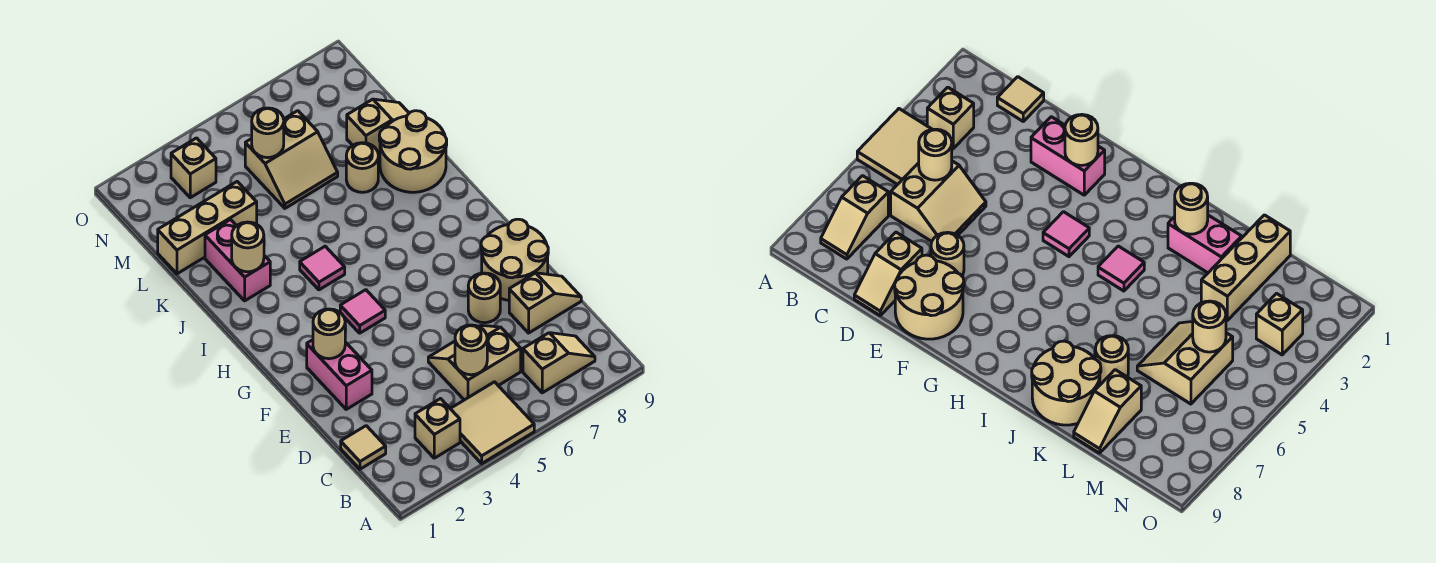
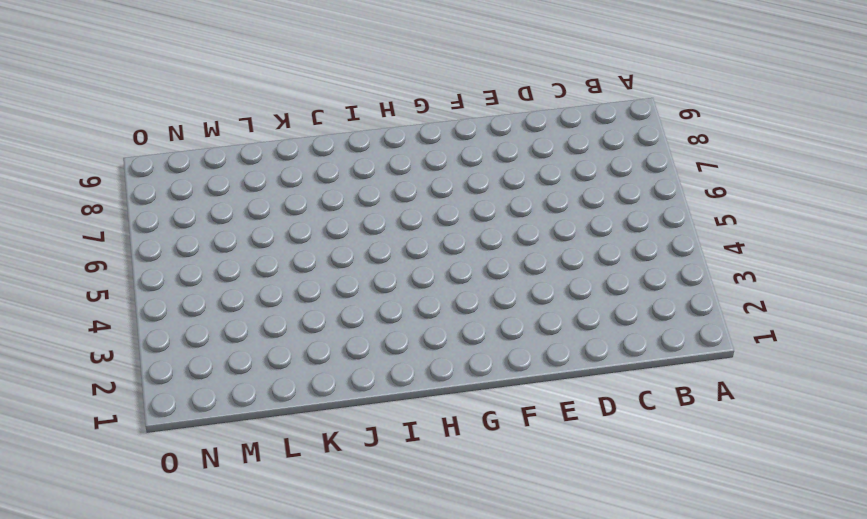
none -> tan 2x2 tile [450,382,534,463]
none -> tan 1x1 brick [415,399,460,458]
none -> tan 1x2 slope [523,333,595,393]

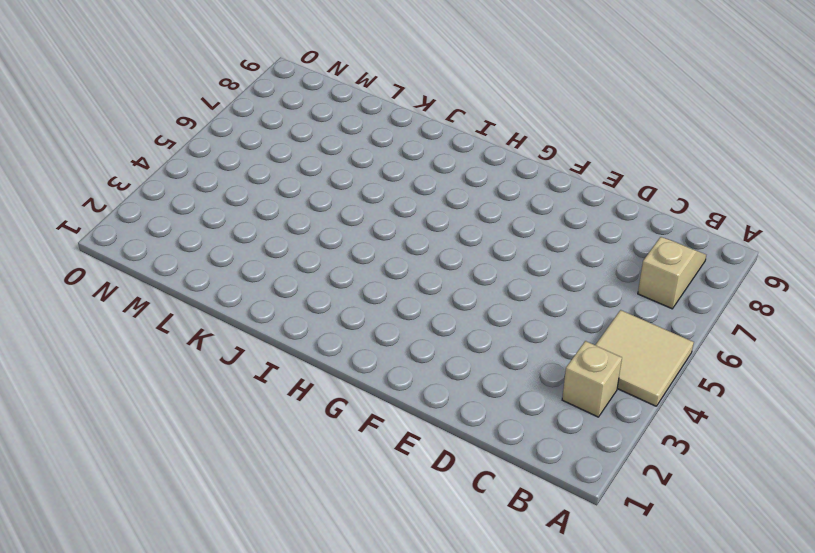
none -> tan 1x1 tile [341,426,386,469]
none -> tan 2x2 slope [428,325,521,400]
none -> tan 1x2 slope [509,273,581,333]

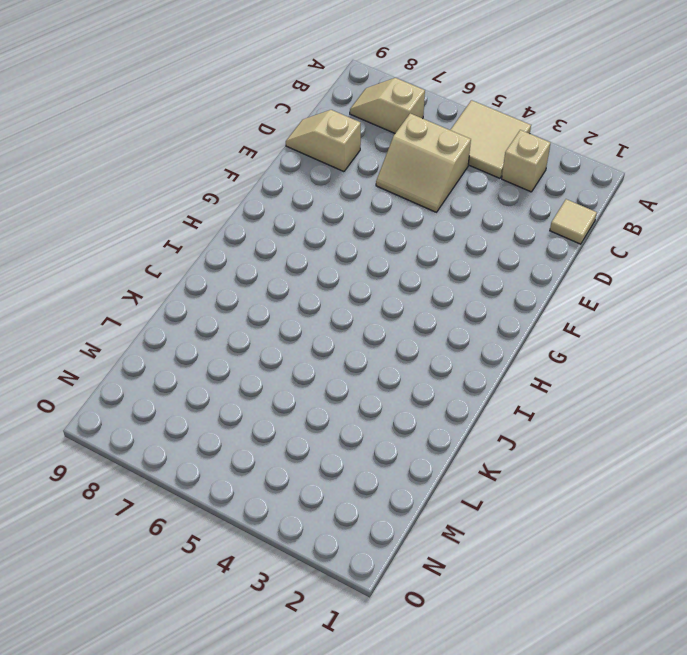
none -> pink 1x2 brick [307,340,372,409]
none -> tan 1x1 round brick [468,273,500,323]
none -> tan 2x2 round brick [481,219,548,300]

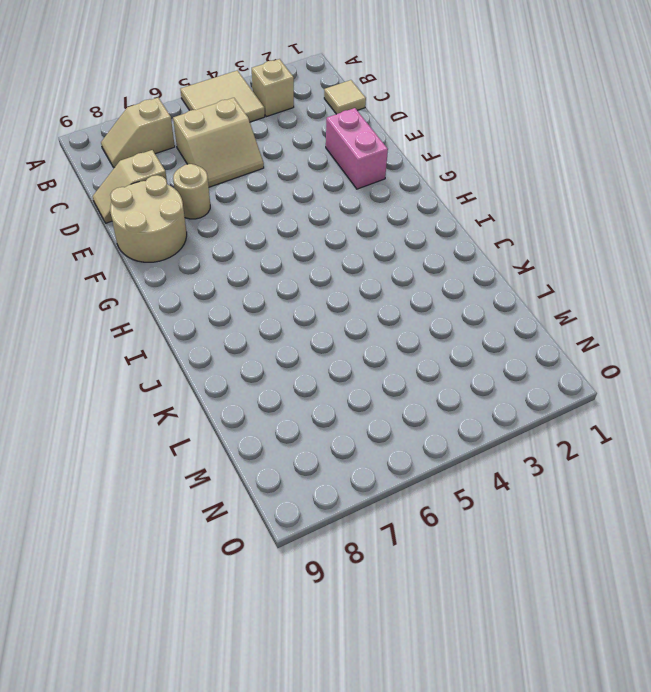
none -> pink 1x1 tile [340,290,385,333]
none -> pink 1x1 tile [300,246,345,290]
none -> pink 1x2 brick [205,220,270,301]

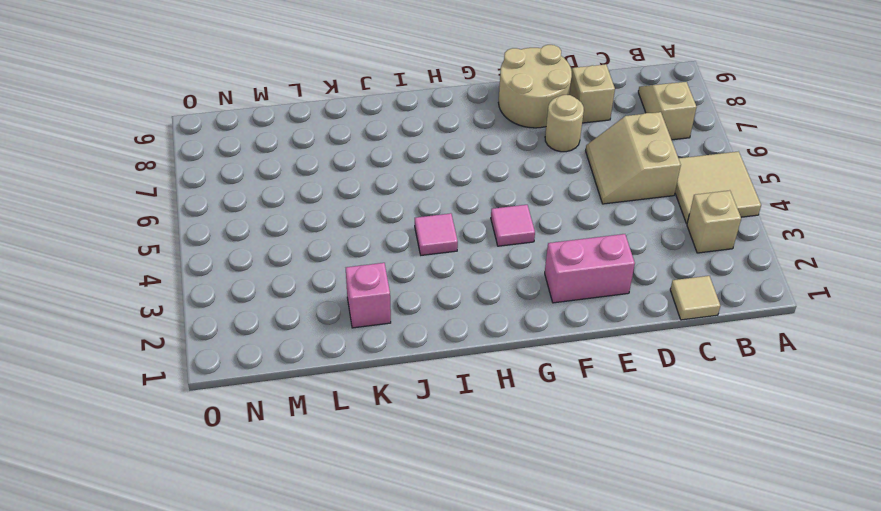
pink 1x1 brick [346,263,391,328] -> pink 1x2 brick [205,220,270,301]
none -> tan 2x2 round brick [379,111,447,192]
none -> tan 1x1 round brick [346,143,378,192]
none -> tan 1x3 brick [158,182,257,274]

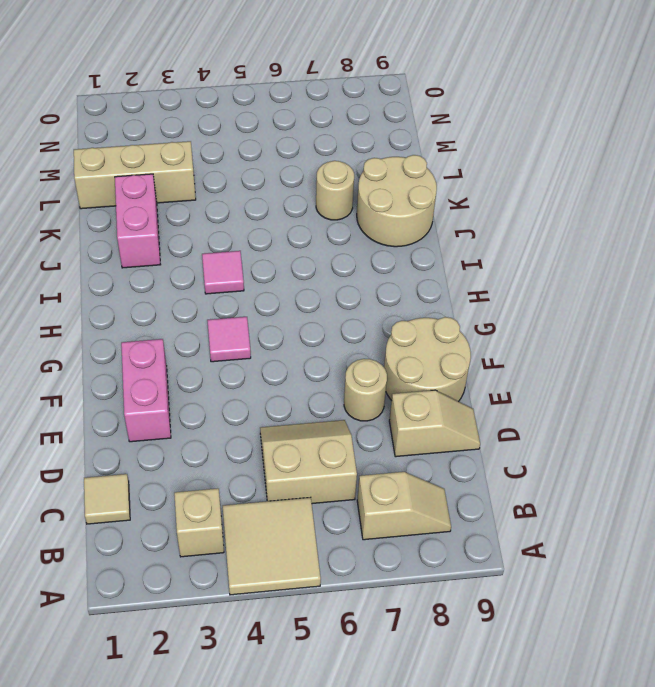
none -> tan 2x2 slope [245,111,338,208]
none -> tan 1x2 slope [347,99,409,152]
none -> tan 1x1 brick [171,138,216,198]

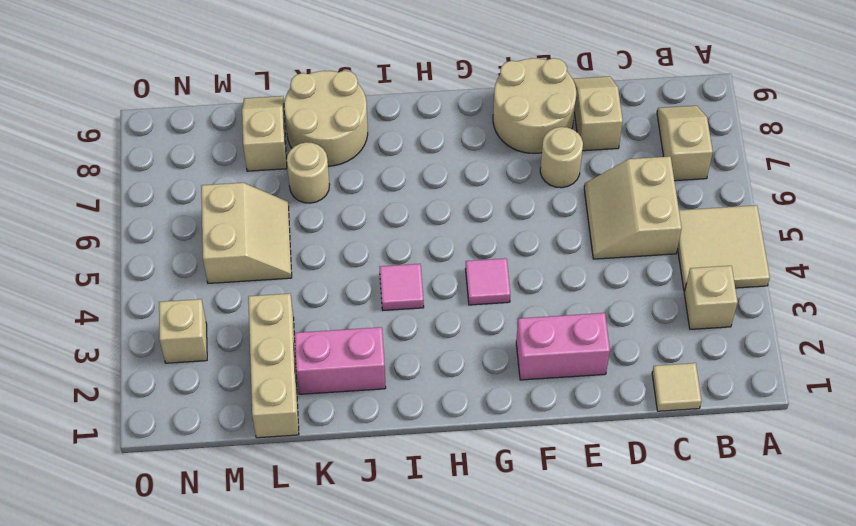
none -> tan 1x1 round brick [455,325,487,375]
none -> tan 1x1 round brick [313,309,345,359]
none -> tan 1x1 round brick [232,222,264,272]

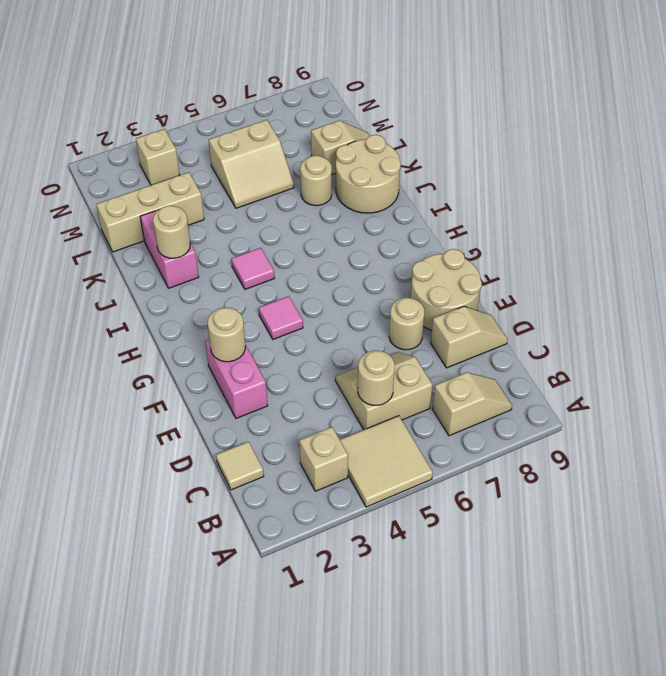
none -> tan 1x1 round brick [252,108,284,158]

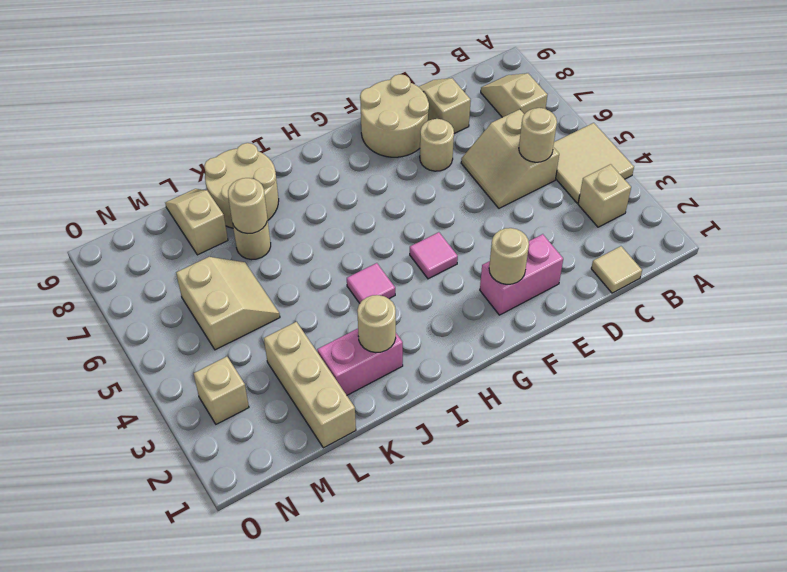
tan 1x1 round brick [228,178,267,234] -> tan 1x1 round brick moved to [252,108,284,158]

